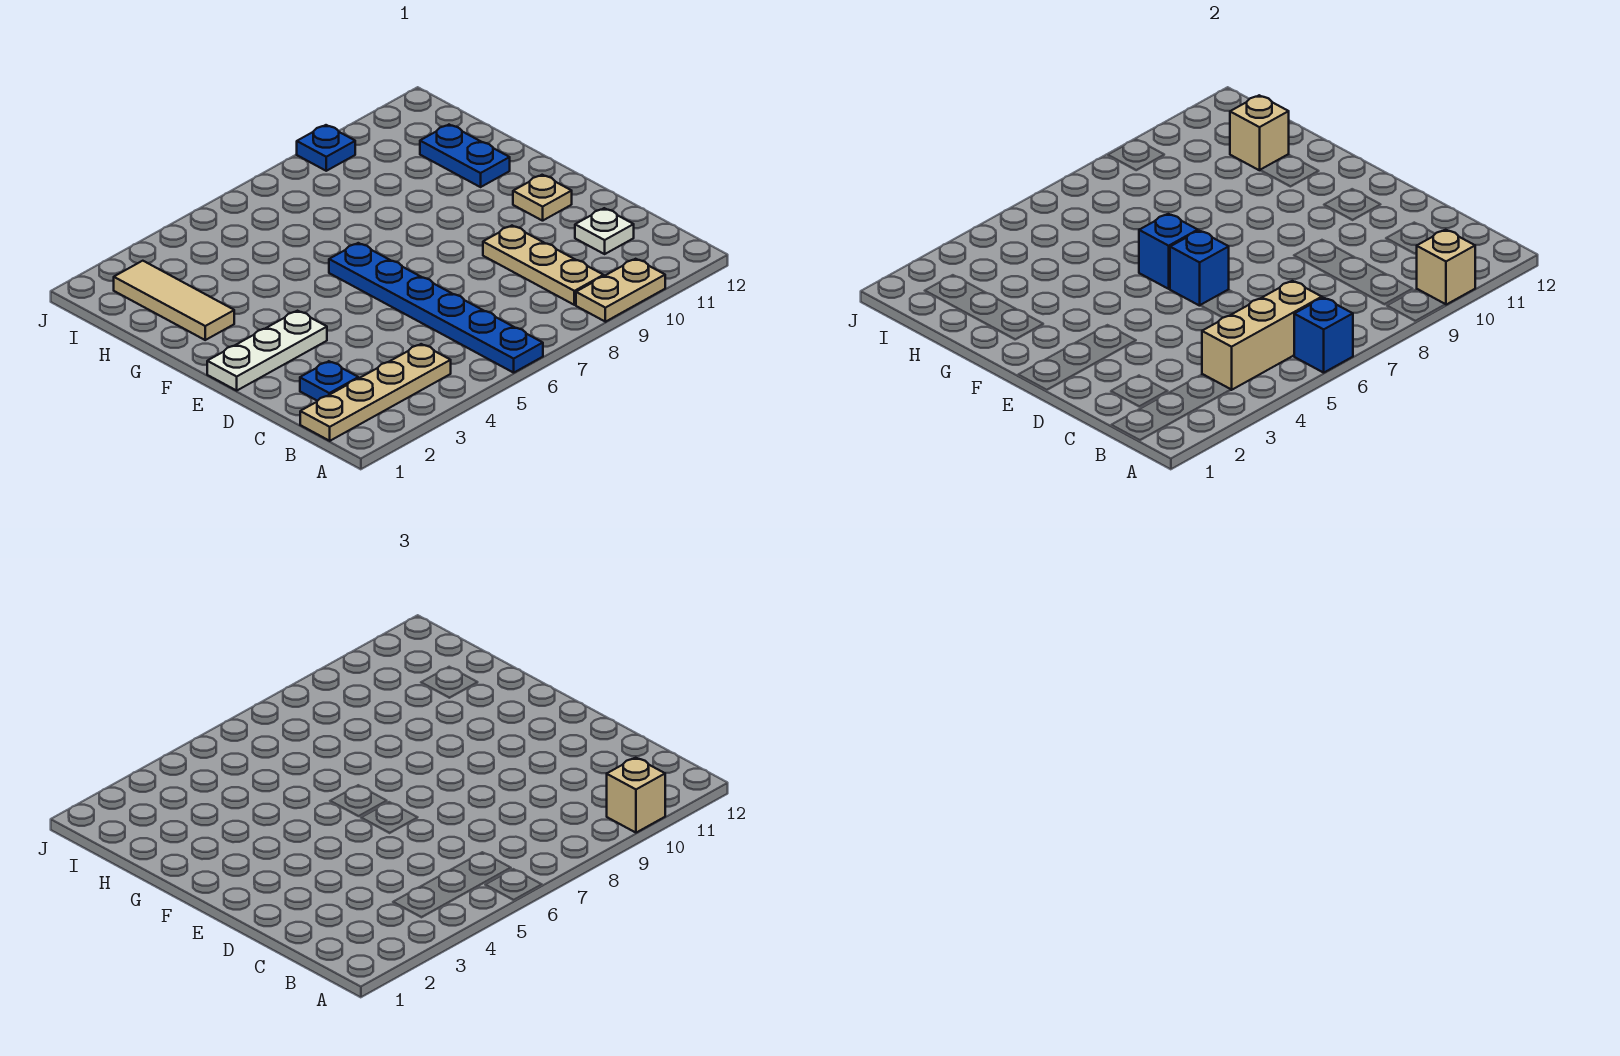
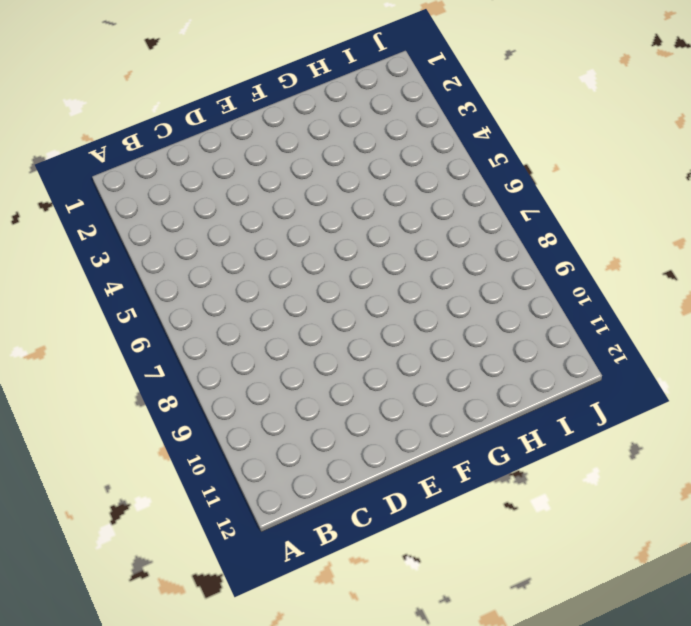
none -> blue 1x6 plate [329,243,543,373]
none -> tan 1x2 plate [576,259,665,322]
none -> tan 1x4 plate [300,344,451,441]

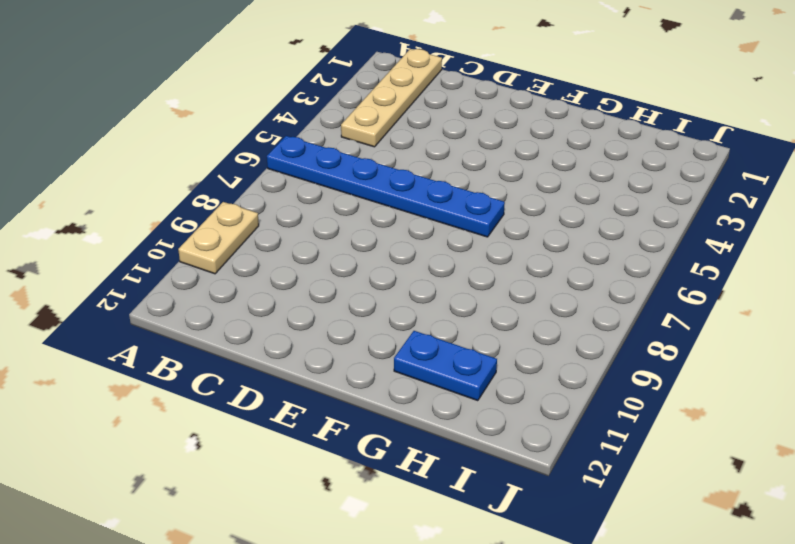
none -> tan 1x3 plate [483,226,604,305]
none -> blue 1x1 plate [300,361,358,401]
none -> white 1x1 plate [575,208,634,254]

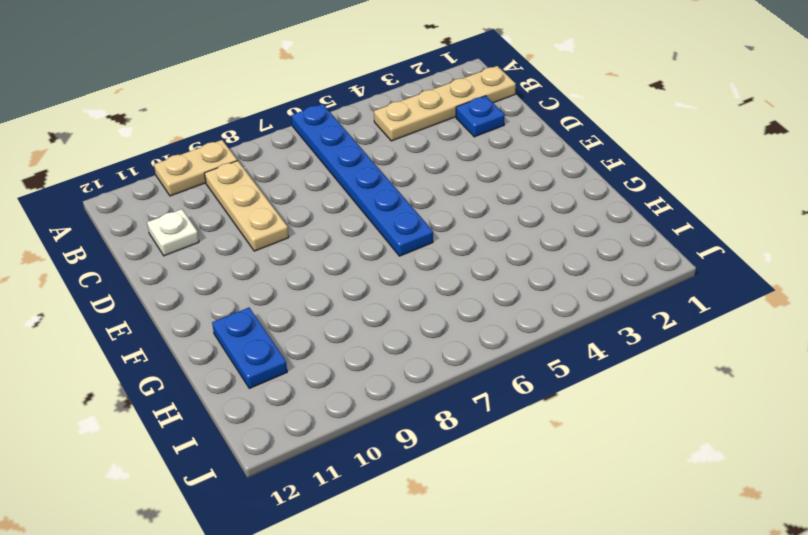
none -> white 1x3 plate [207,311,327,390]
none -> tan 1x1 plate [513,175,572,221]
none -> tan 1x3 tile [114,261,234,340]

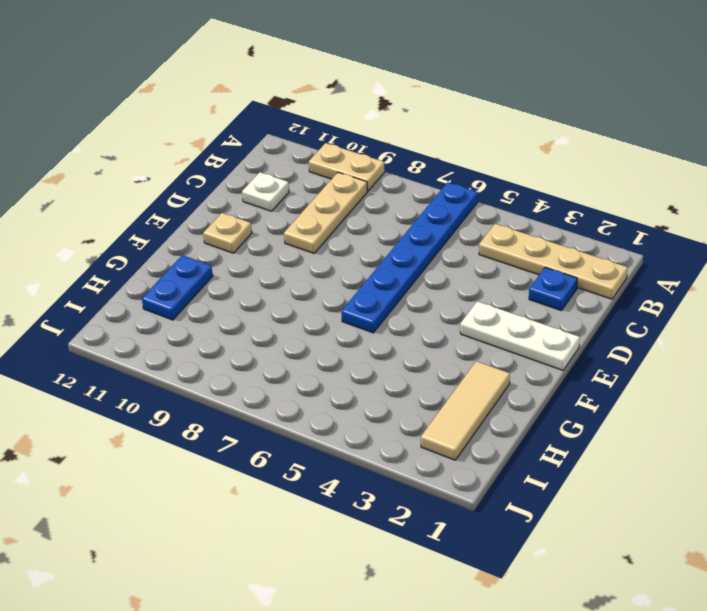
none -> blue 1x1 plate [297,125,355,171]
none -> blue 1x1 brick [1294,298,1353,373]
none -> tan 1x1 brick [1416,230,1475,305]

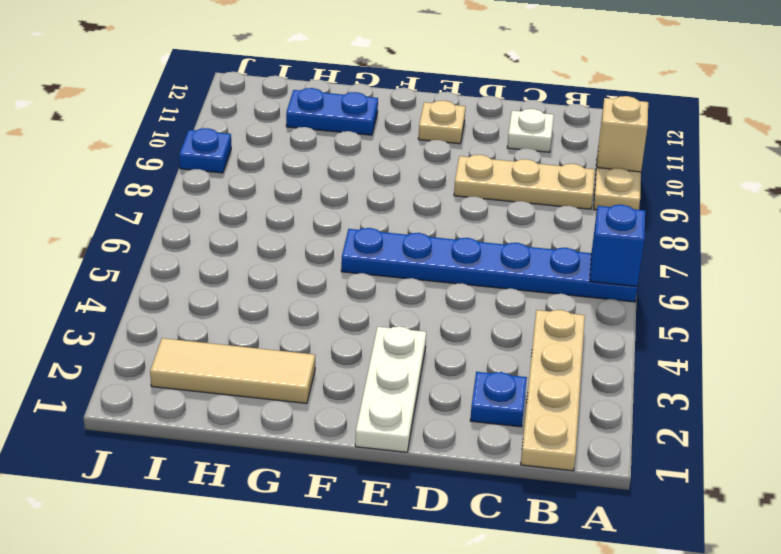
none -> tan 1x3 brick [1202,281,1322,390]
none -> blue 1x1 brick [1170,231,1229,306]
none -> blue 1x1 brick [1139,214,1198,289]

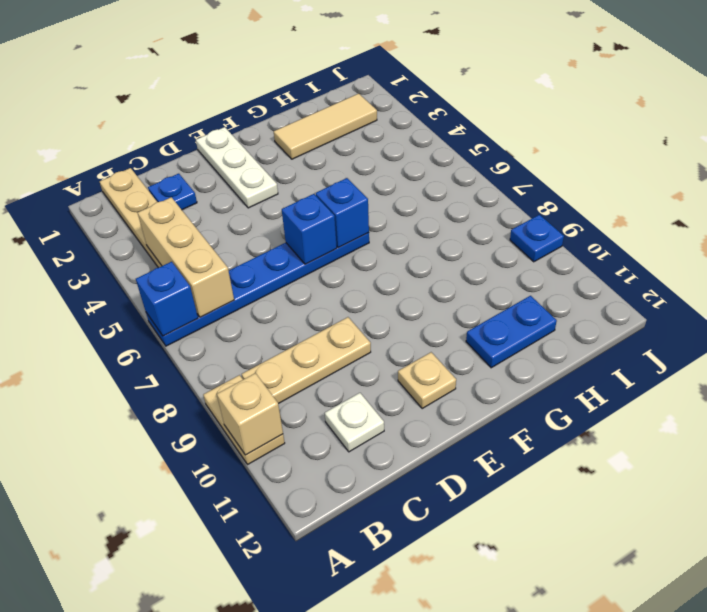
none -> tan 1x1 brick [1230,95,1289,170]
none -> tan 1x1 brick [607,758,665,833]

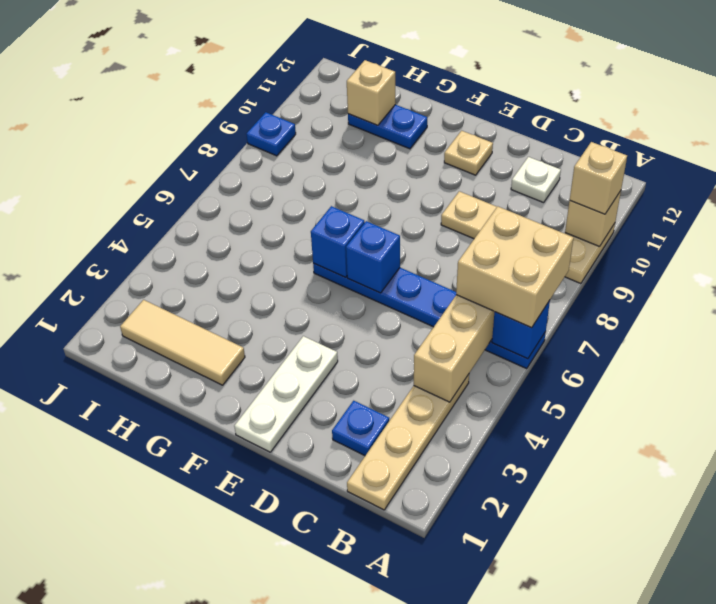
tan 2x2 brick [456,206,574,328] -> none

